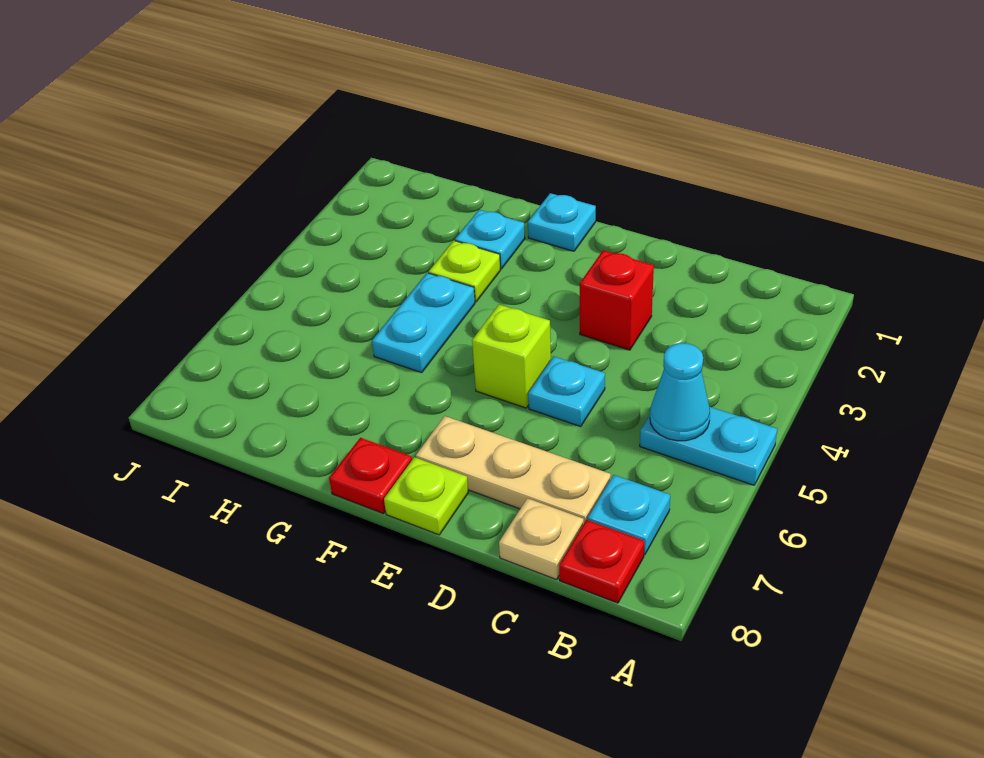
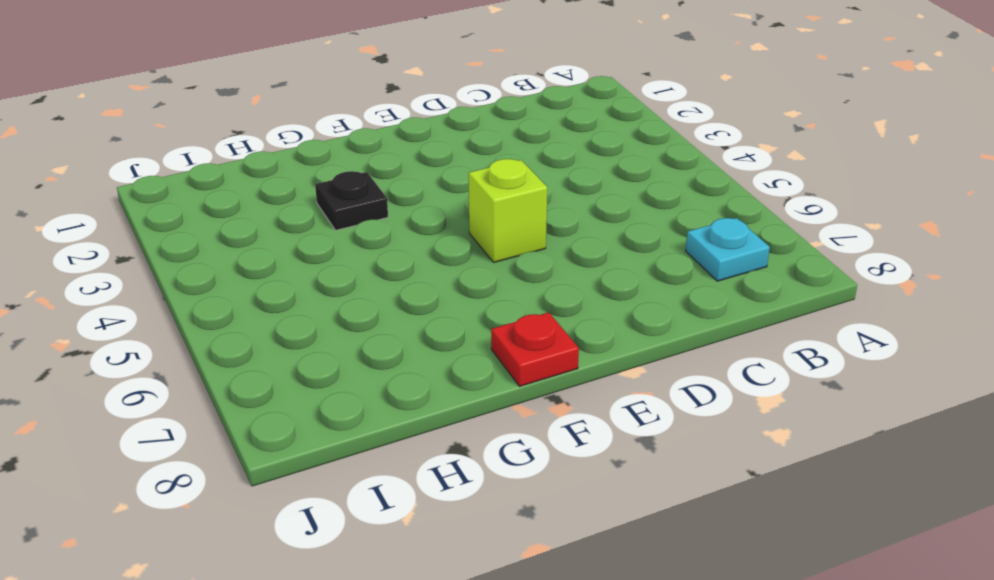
black 1x1 plate [315,171,388,230] -> lime 1x1 plate [429,241,501,302]
none -> cyan 1x2 plate [640,407,777,485]
none -> red 1x1 plate [559,520,644,603]
none -> tan 1x3 plate [416,416,611,523]

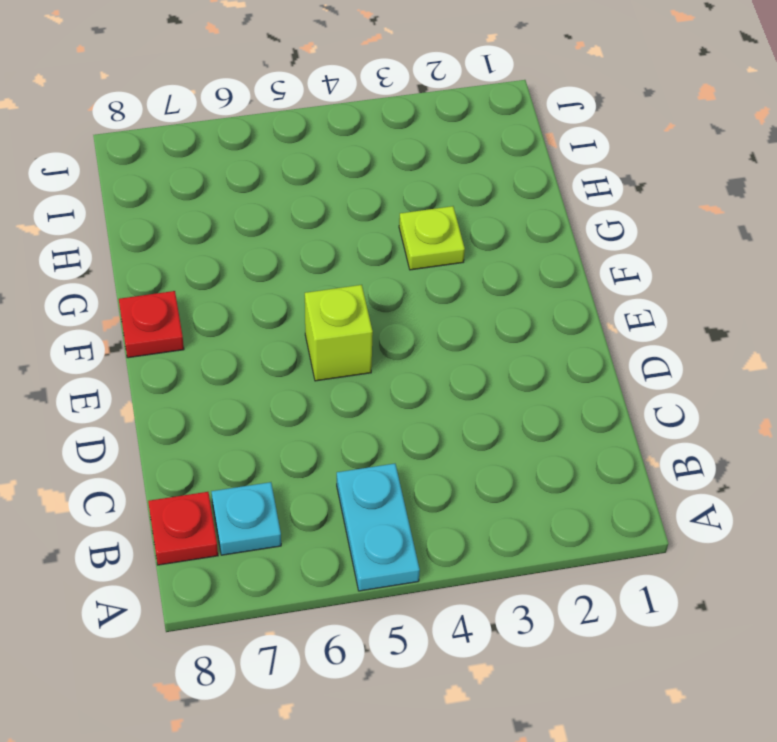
none -> tan 1x3 plate [416,416,611,523]
none -> tan 1x1 plate [499,498,584,580]
none -> red 1x1 brick [580,250,654,350]

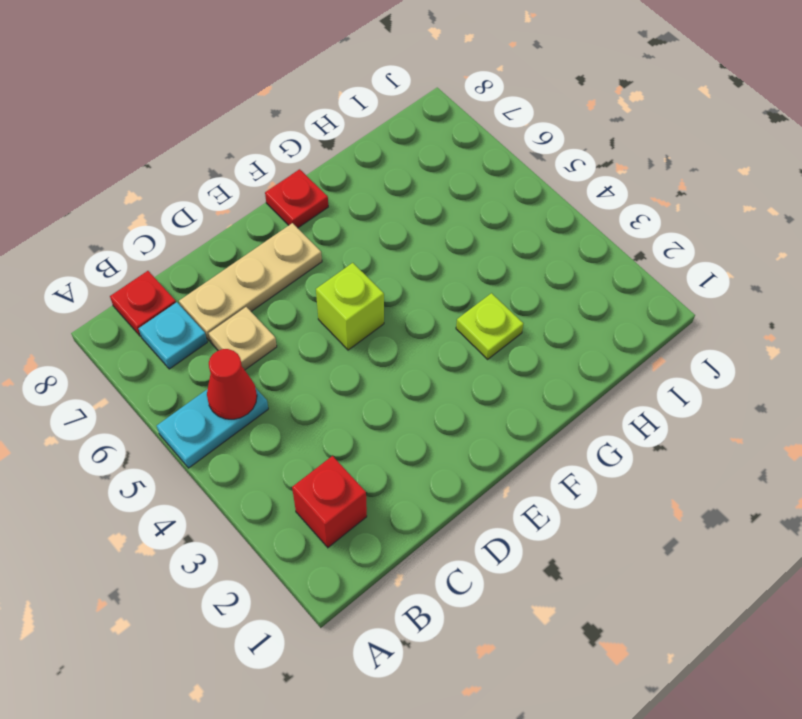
red 1x1 brick [292,456,367,547] -> red 1x1 brick moved to [580,250,654,350]
red 1x1 cone [207,349,257,419] -> cyan 1x1 cone [650,343,710,441]
tan 1x1 plate [209,307,277,370] -> tan 1x1 plate moved to [499,498,584,580]
none -> cyan 1x1 plate [528,356,605,427]
none -> lime 1x1 plate [384,457,468,535]
none -> cyan 1x1 plate [528,193,596,251]

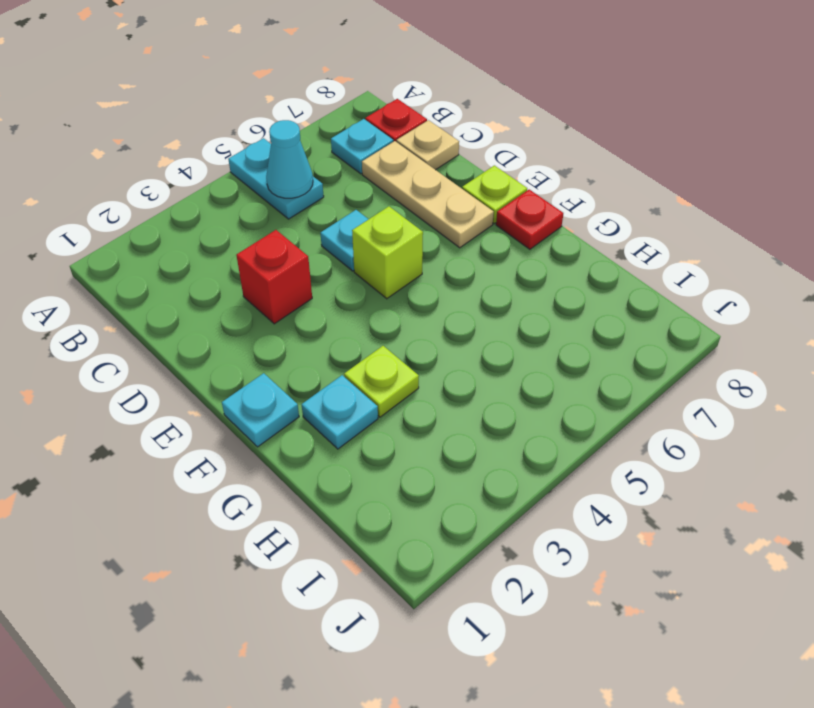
none -> cyan 1x2 plate [372,273,475,373]

